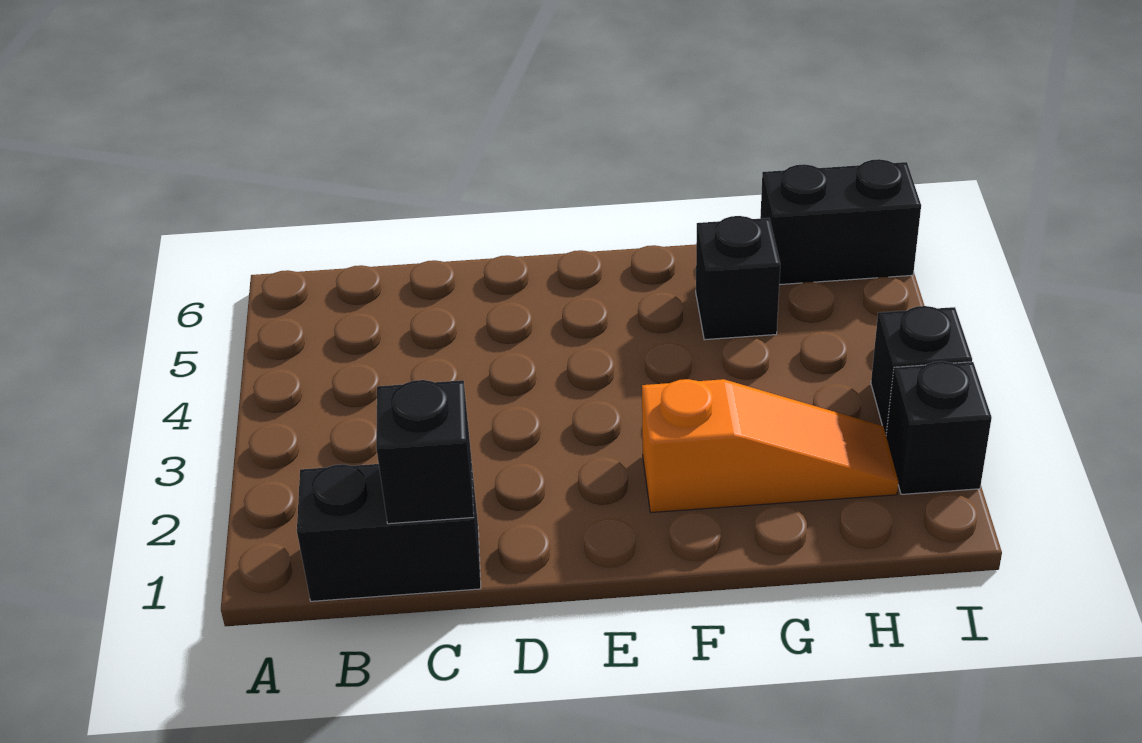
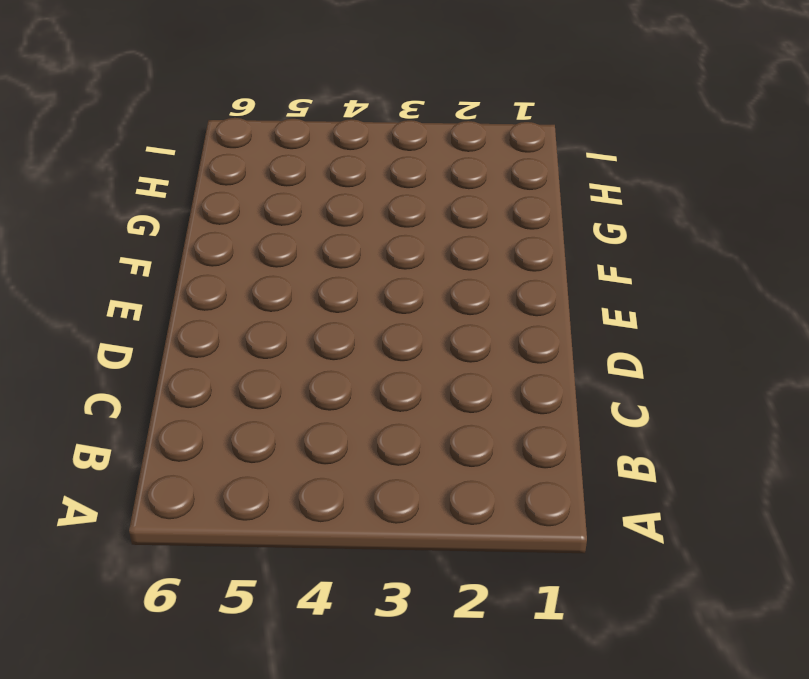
none -> black 1x2 brick [297,459,481,601]
none -> orange 1x3 slope [642,379,898,512]

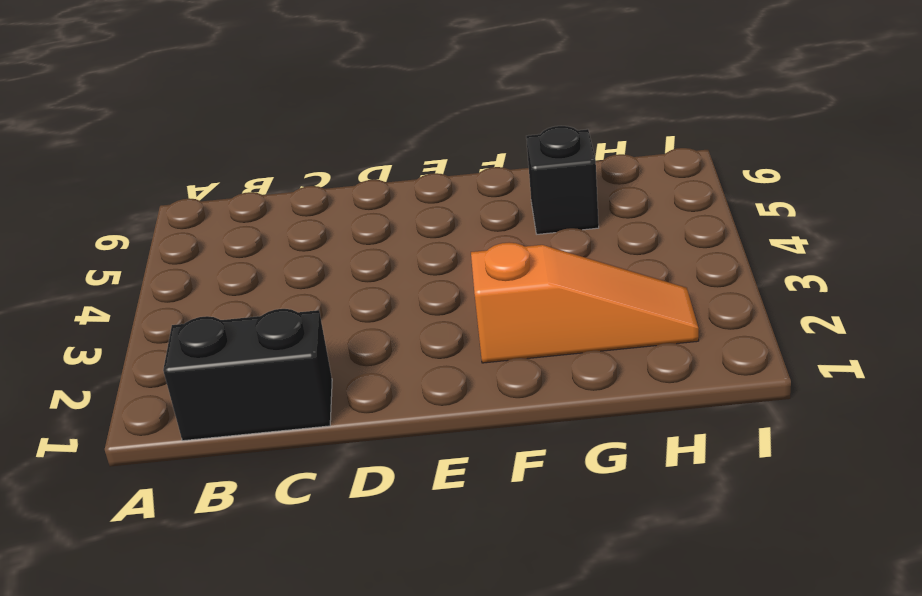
none -> black 1x2 brick [760,159,921,285]
none -> black 1x1 brick [886,361,992,494]

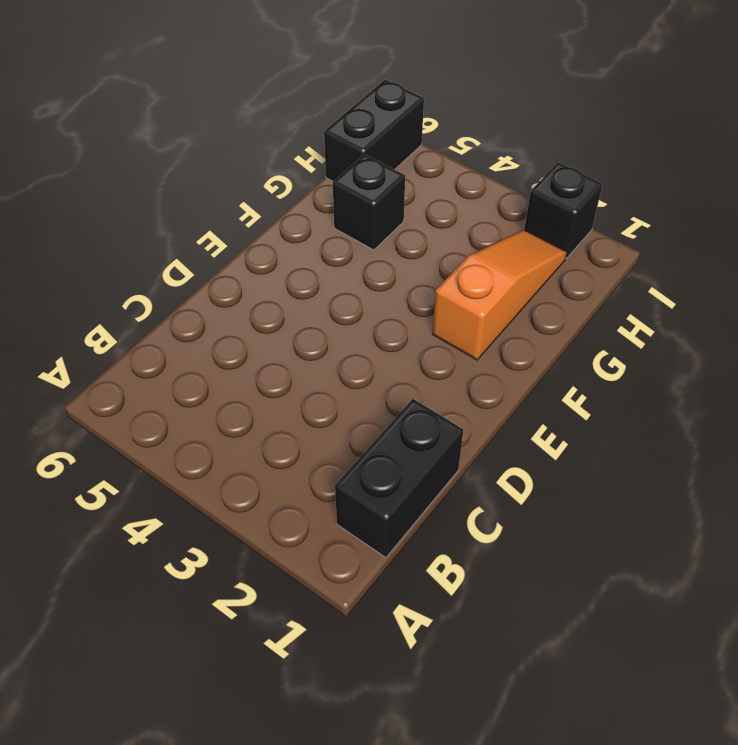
none -> black 1x1 brick [871,306,972,434]
none -> black 1x1 brick [376,380,474,524]

